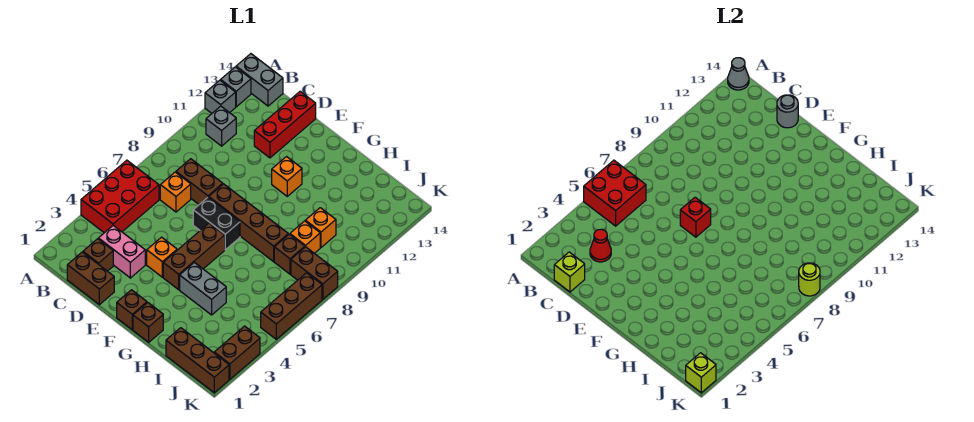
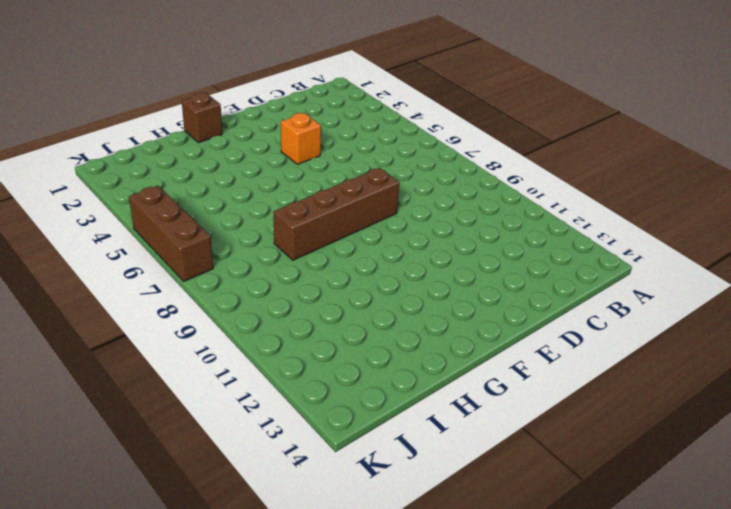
none -> red 2x3 brick [81,160,159,233]
none -> grey 1x1 brick [205,80,236,113]
none -> grey 1x1 brick [221,67,251,107]
none -> grey 1x2 brick [236,54,283,106]

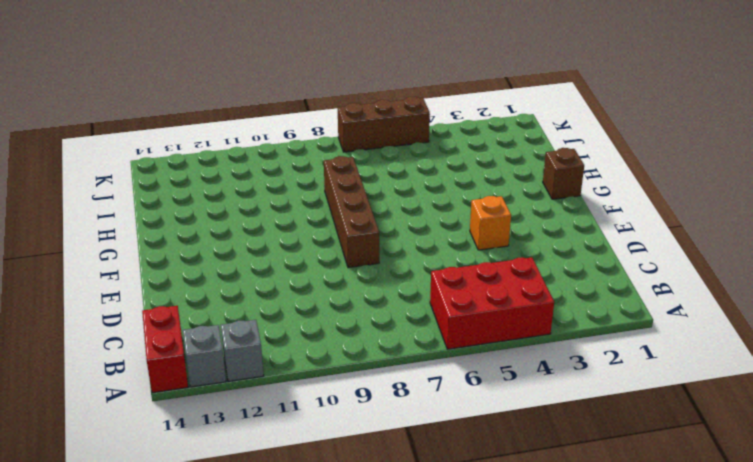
red 1x2 brick [142,306,188,393] -> grey 1x2 brick [236,54,283,106]
none -> grey 1x1 brick [206,106,236,146]
none -> brown 1x2 brick [67,252,114,305]
none -> brown 1x1 brick [83,239,113,271]
none -> pink 1x2 brick [98,226,145,278]

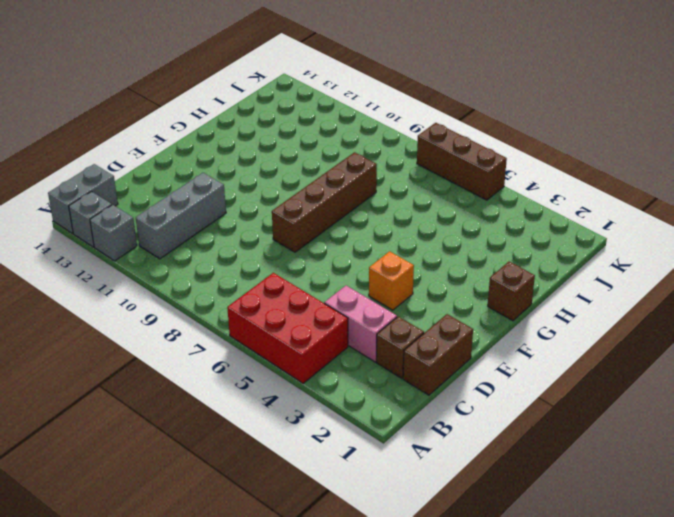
grey 1x3 brick [136,173,226,259] -> grey 1x1 brick [206,106,236,146]
pink 1x2 brick [324,286,397,362] -> pink 1x2 brick turned to [98,226,145,278]
none -> orange 1x1 brick [160,172,191,212]
none -> brown 1x2 brick [176,159,223,204]
none -> red 1x3 brick [254,91,316,158]
none -> black 1x2 brick [193,197,240,250]

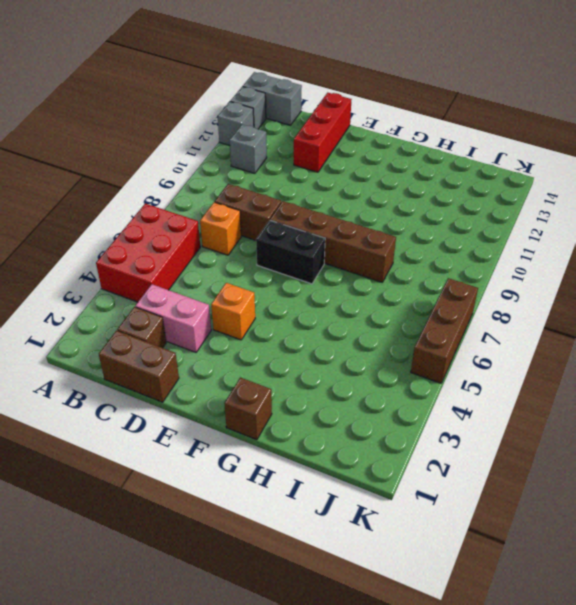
none -> brown 1x1 brick [117,290,147,330]
none -> brown 1x3 brick [163,223,225,290]
none -> orange 1x1 brick [272,157,302,196]
none -> grey 1x2 brick [180,262,226,315]

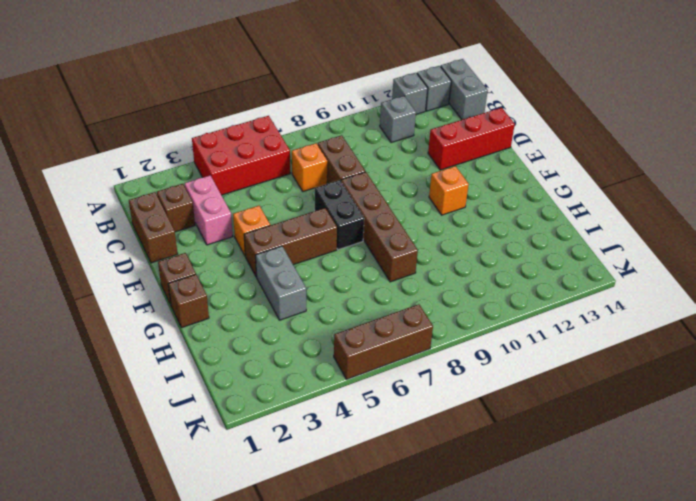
none -> brown 1x3 brick [166,328,229,393]
none -> brown 1x1 brick [274,234,305,274]
none -> orange 1x1 brick [290,221,320,253]
none -> orange 1x1 brick [305,208,336,247]

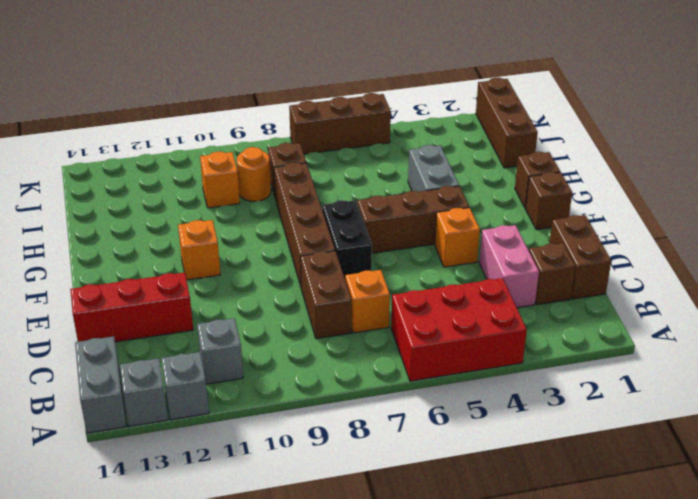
orange 1x1 round brick [237,147,271,201] -> orange 1x1 brick [290,221,320,253]
none -> brown 1x2 brick [291,247,338,299]
none -> brown 1x2 brick [214,326,260,379]
none -> red 2x2 brick [584,160,646,226]
none -> grey 1x1 cone [728,58,749,90]

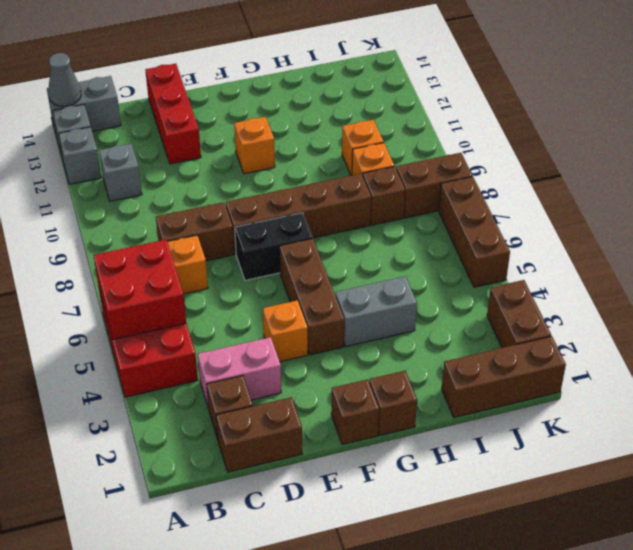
none -> lime 1x1 brick [554,252,585,292]
none -> red 1x1 cone [590,229,611,262]
none -> grey 1x1 round brick [777,95,798,128]
none -> red 1x1 brick [680,197,711,237]

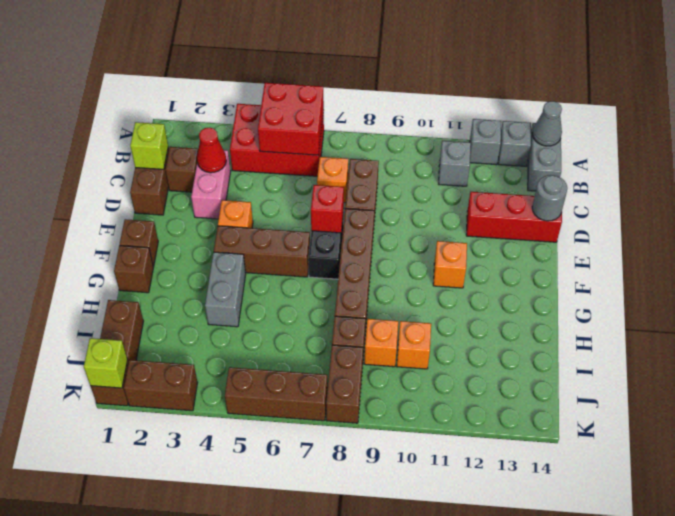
none -> lime 1x1 round brick [799,263,820,296]

